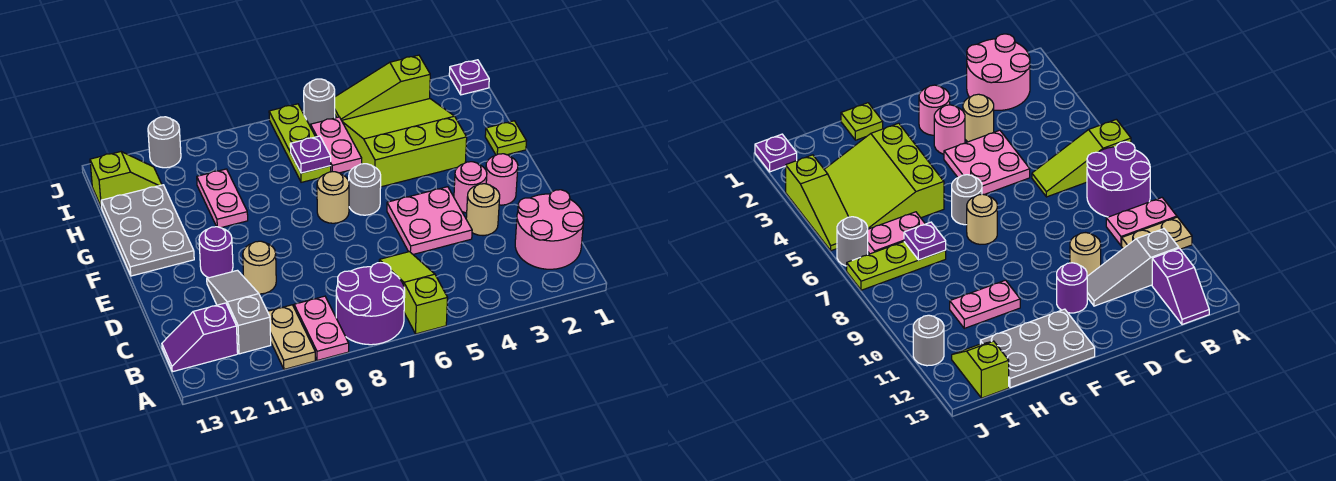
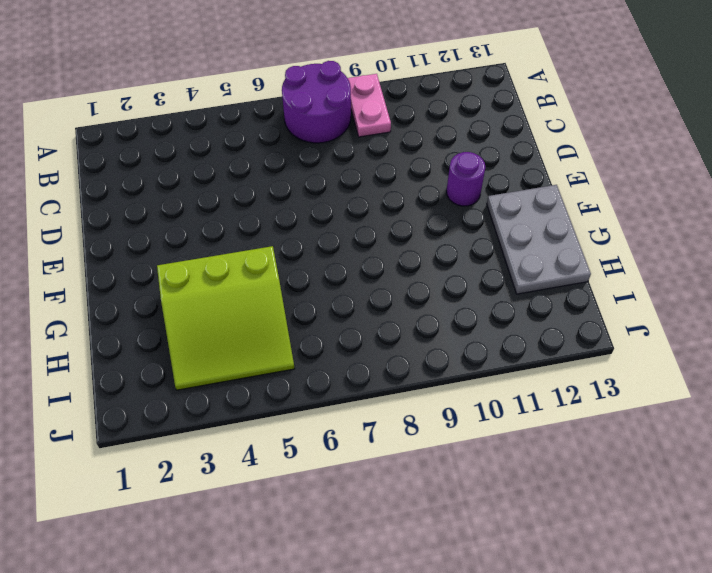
none -> lime 1x3 slope [379,252,448,334]
none -> tan 1x2 plate [268,305,315,369]
none -> pink 2x2 round brick [515,190,584,269]

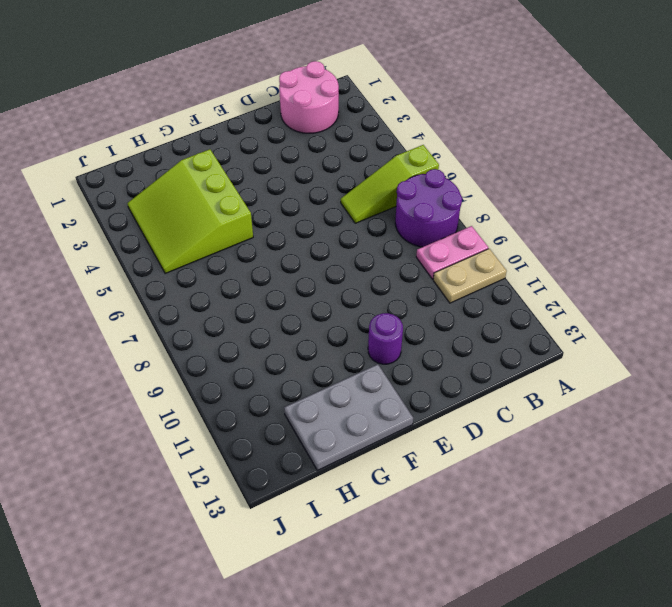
none -> grey 1x3 slope [207,270,271,354]
none -> purple 1x2 slope [162,303,238,372]
none -> tan 1x1 round brick [466,184,500,236]

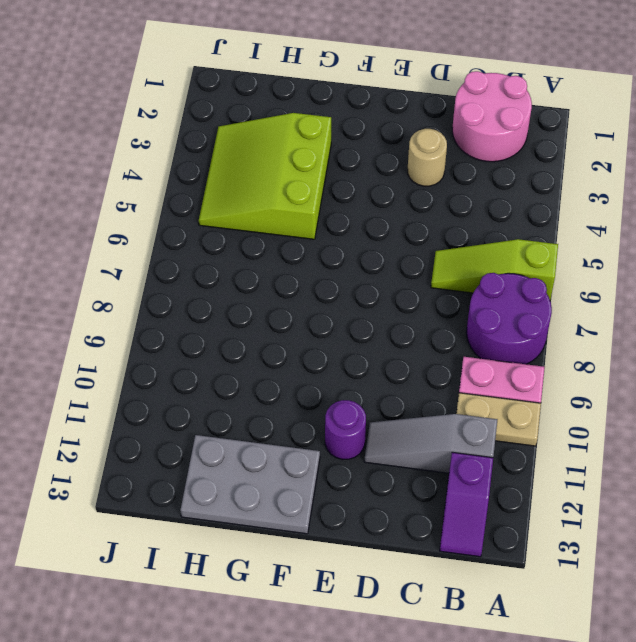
none -> pink 2x2 plate [387,187,472,254]
none -> tan 1x1 round brick [243,241,276,294]
none -> pink 1x1 round brick [486,154,518,205]

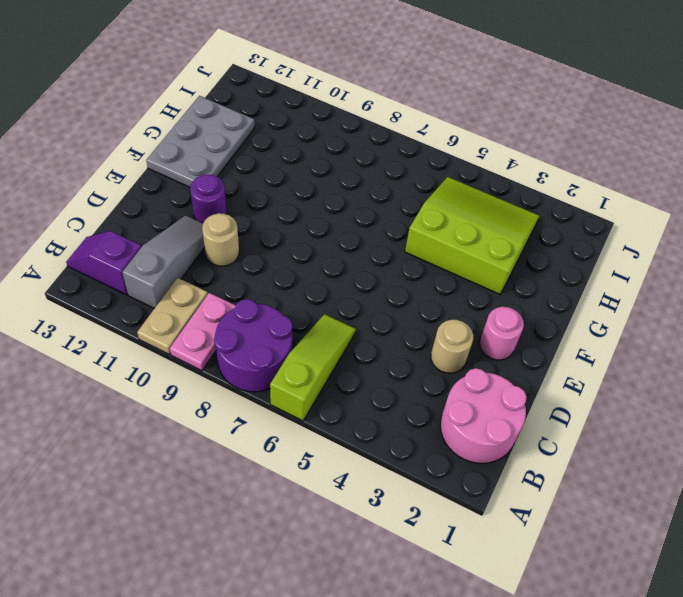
none -> pink 2x2 plate [387,187,472,254]
none -> pink 1x1 round brick [454,162,487,213]
none -> grey 1x1 round brick [349,164,381,215]

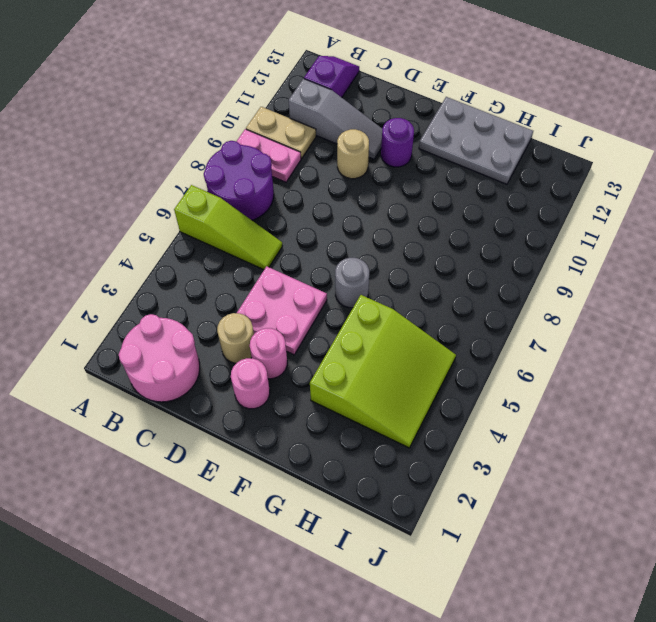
none -> tan 1x1 round brick [317,172,349,223]
none -> lime 1x1 plate [485,121,526,155]
none -> pink 1x2 plate [197,169,248,228]

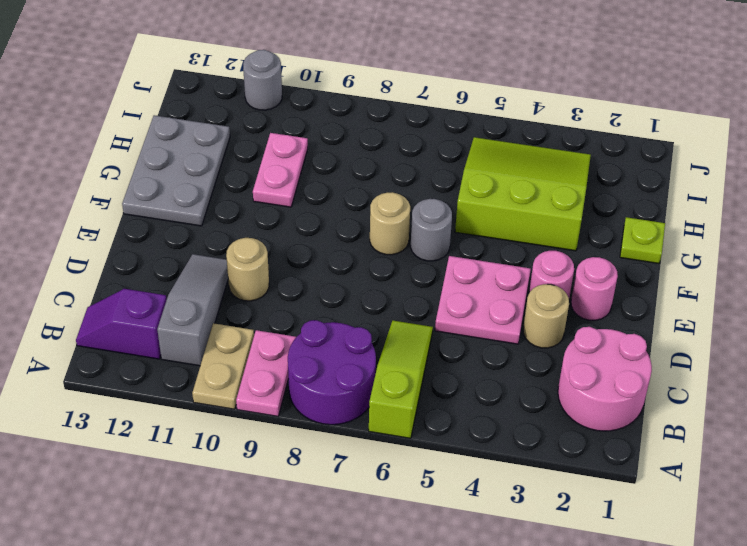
none -> purple 1x1 round brick [199,227,233,278]
none -> pink 1x2 plate [311,117,362,173]
none -> lime 1x3 plate [269,104,331,182]

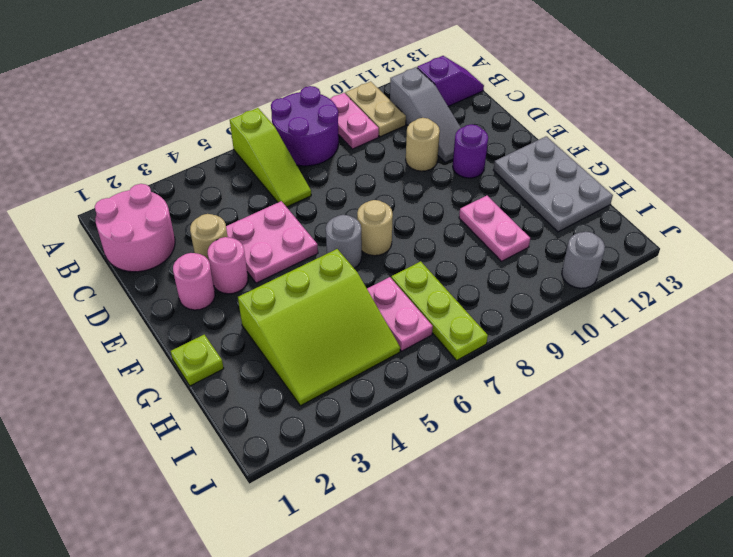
none -> lime 1x2 slope [90,152,162,208]
none -> purple 1x1 plate [449,60,489,95]
none -> lime 1x3 slope [335,55,430,120]

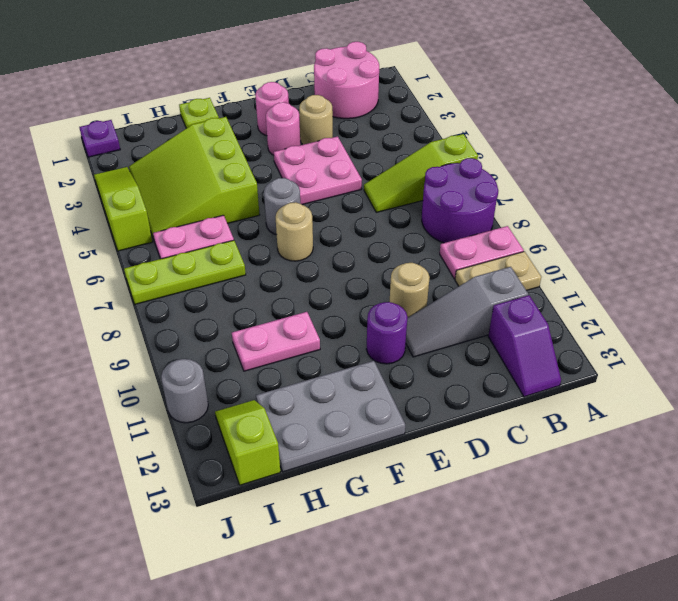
lime 1x3 slope [94,167,152,251] -> lime 1x3 slope turned to [335,55,430,120]
none -> grey 1x1 round brick [304,79,335,127]
none -> purple 1x1 plate [290,136,331,173]

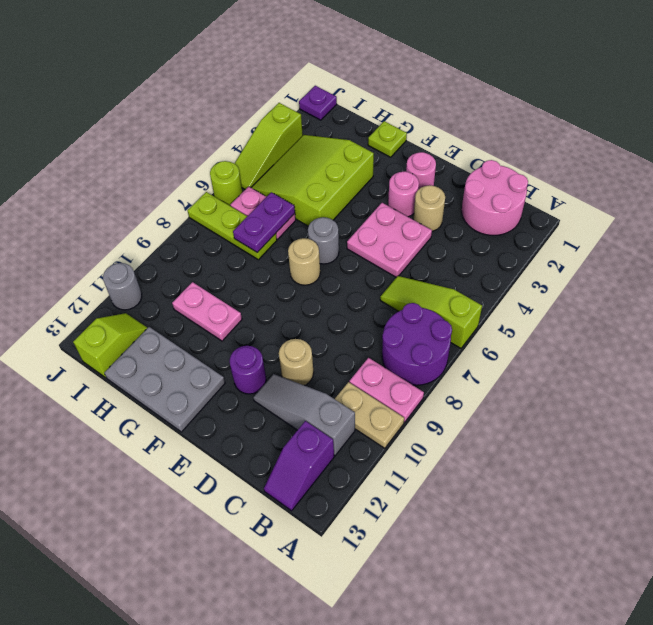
purple 1x2 plate [233,192,295,253] -> purple 1x1 plate [290,136,331,173]
lime 1x1 round brick [210,161,242,206] -> grey 1x1 round brick [304,79,335,127]

